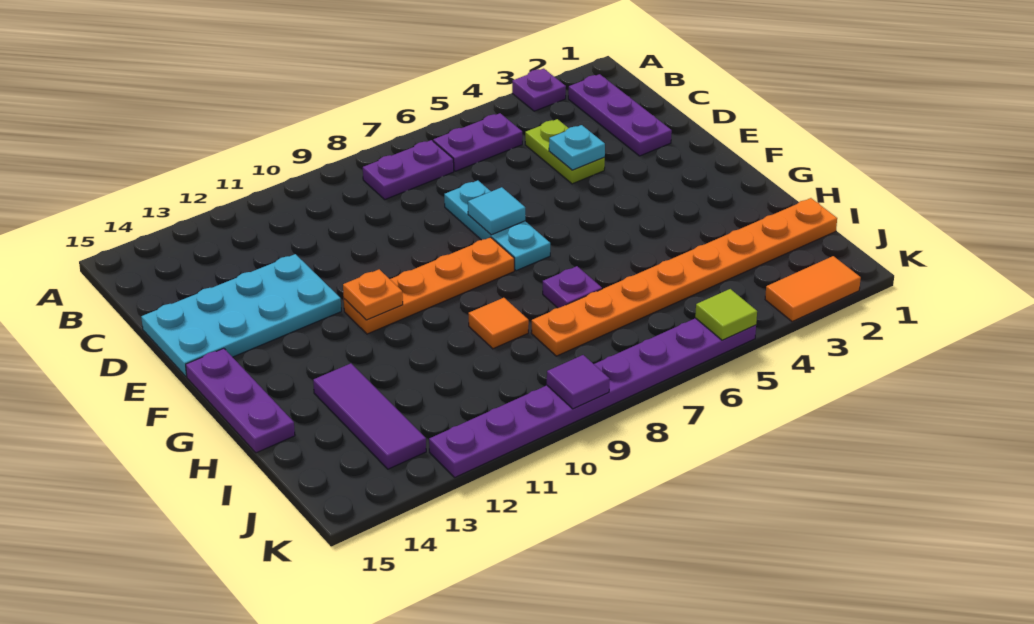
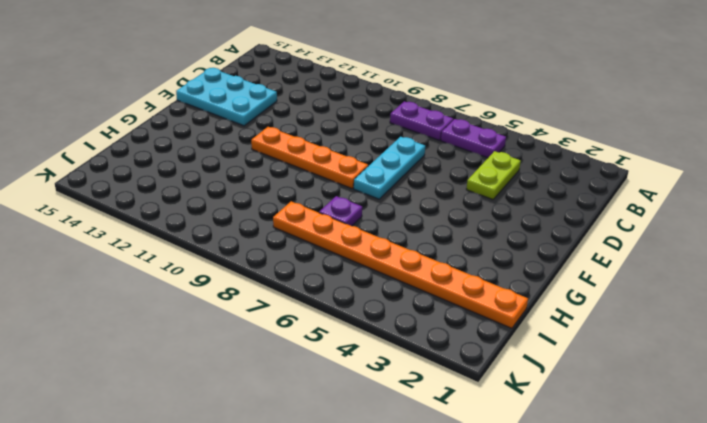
cyan 2x3 plate [176,68,277,126] -> cyan 2x4 plate [141,254,341,377]
none -> purple 1x1 plate [512,69,566,111]
none -> purple 1x3 plate [568,74,672,156]
none -> purple 1x3 plate [186,348,295,453]

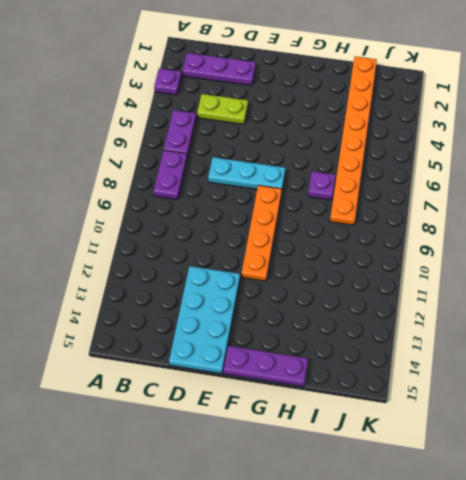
none -> orange 1x1 tile [468,298,529,349]
none -> purple 1x3 tile [313,363,426,469]
none -> orange 1x2 tile [765,256,861,322]

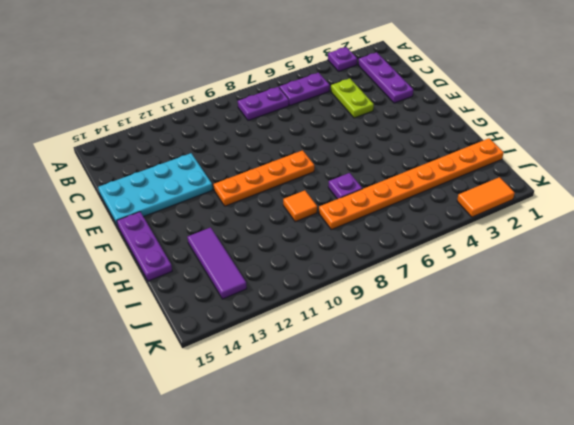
none -> cyan 1x3 plate [444,180,550,271]
none -> purple 1x8 plate [429,318,756,477]
none -> cyan 1x1 plate [549,125,605,170]

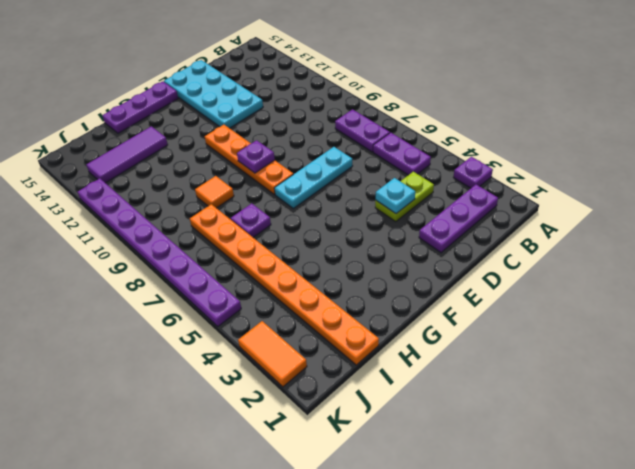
purple 1x1 plate [237,140,275,173] -> none
none -> cyan 1x1 tile [468,187,525,235]
none -> orange 1x1 plate [343,269,403,320]
none -> lime 1x1 tile [695,289,757,340]

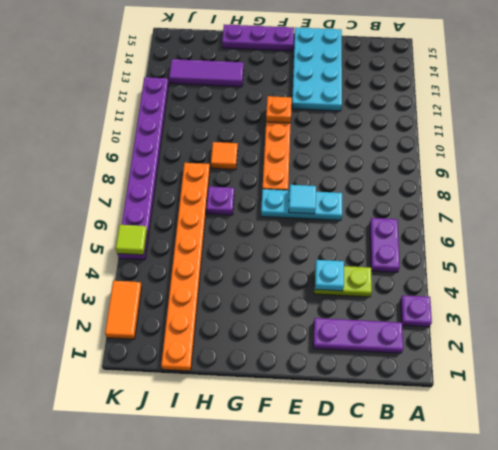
none -> purple 1x2 plate [363,140,454,199]
none -> purple 1x1 tile [547,355,610,409]

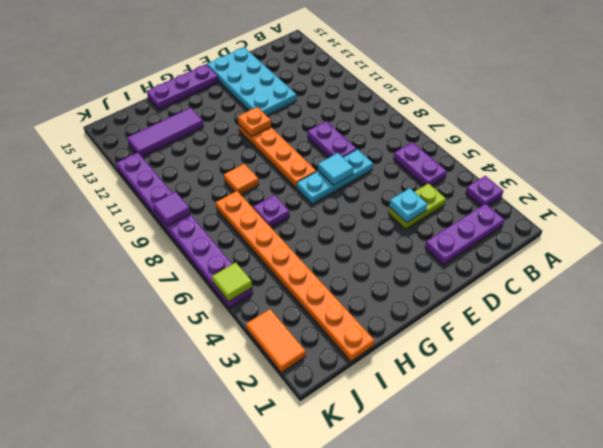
purple 1x2 plate [308,121,357,157] -> purple 1x2 plate moved to [363,140,454,199]

